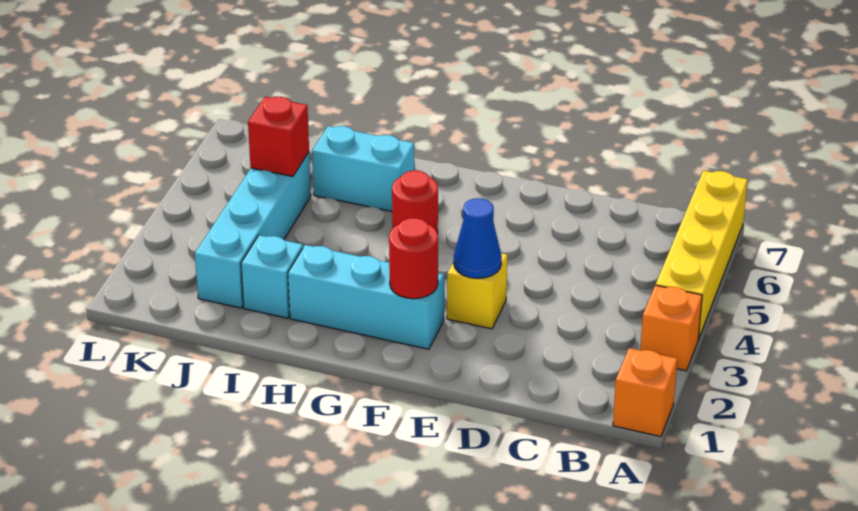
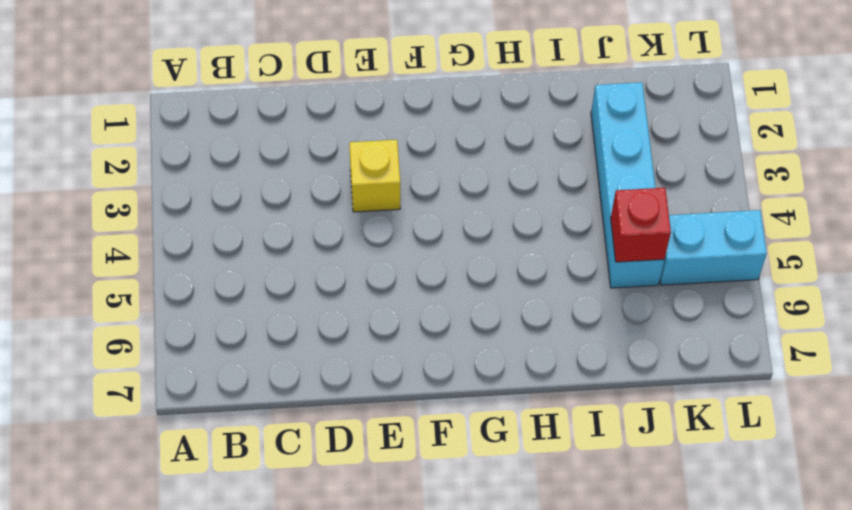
cyan 1x2 brick [660,210,767,285] -> cyan 1x2 brick moved to [312,126,414,211]
none -> orange 1x1 brick [613,348,677,437]
none -> orange 1x1 brick [640,285,702,371]
none -> yellow 1x4 brick [656,171,748,339]

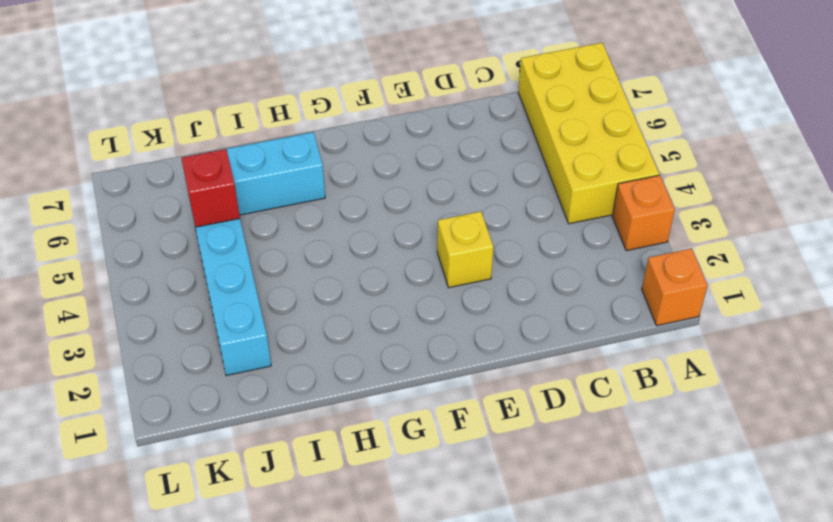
yellow 2x4 brick [518,43,659,224] -> yellow 1x4 brick [656,171,748,339]
none -> cyan 1x3 brick [288,245,444,349]
none -> red 1x1 round brick [392,171,438,233]
none -> cyan 1x1 brick [241,235,303,318]

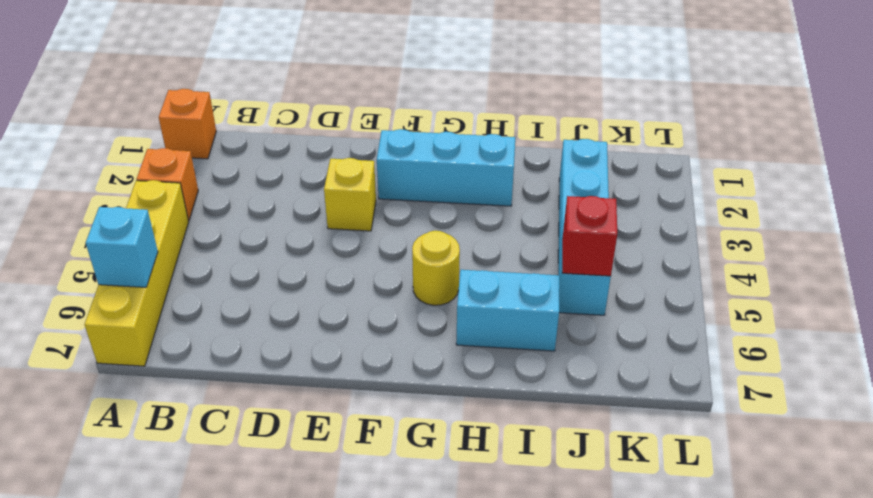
cyan 1x1 brick [86,207,158,287] -> cyan 1x1 brick moved to [241,235,303,318]
yellow 1x1 round brick [412,231,460,305] -> red 1x1 round brick [392,171,438,233]
none -> blue 1x1 cone [454,198,502,278]
none -> red 1x1 round brick [389,218,438,299]

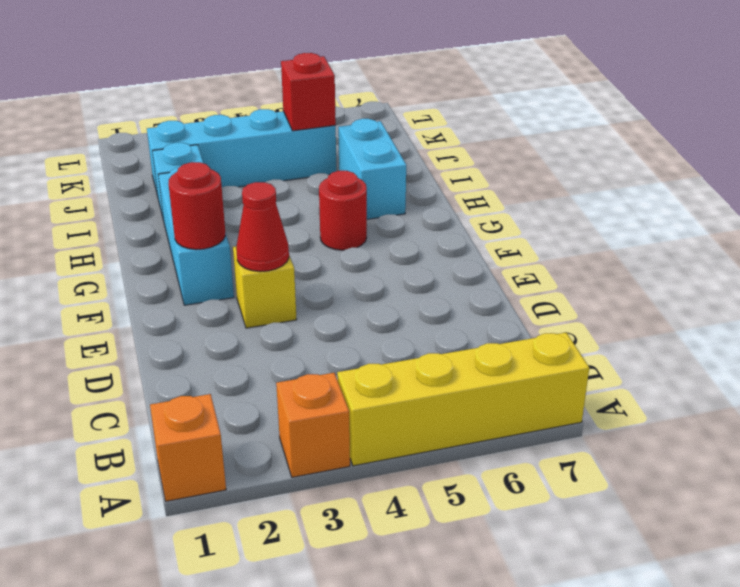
red 1x1 cone [236,182,289,272] -> blue 1x1 cone [454,198,502,278]

